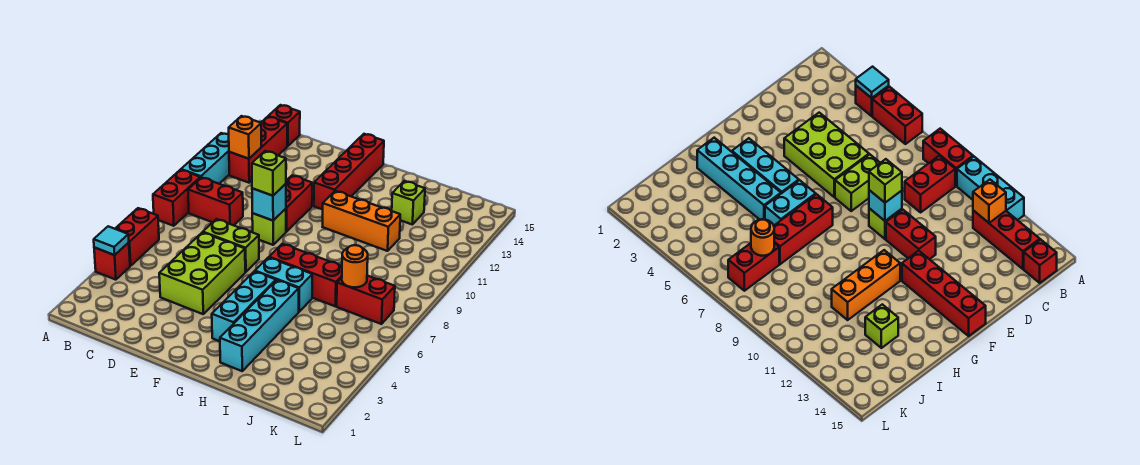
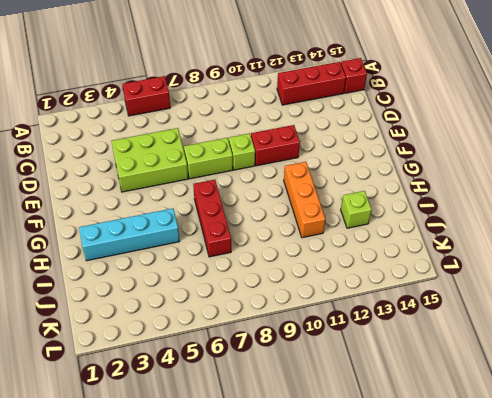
lime 1x2 brick [184,138,233,179] -> lime 1x2 brick turned to [203,219,259,272]
none -> red 1x1 brick [94,242,130,280]
none -> red 1x2 brick [153,170,200,226]
none -> cyan 1x3 brick [181,133,229,184]

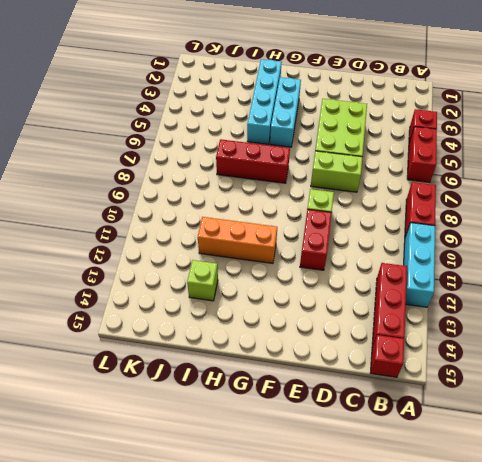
none -> red 1x2 brick [188,177,243,225]
none -> red 1x4 brick [314,134,384,210]
none -> cyan 1x2 brick [255,257,312,312]

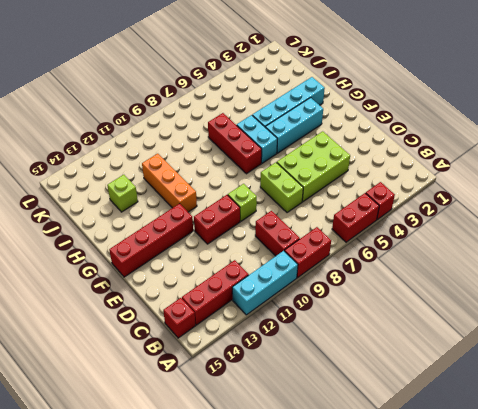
none -> red 1x2 brick [337,276,395,324]
none -> cyan 1x1 tile [94,226,129,255]
none -> orange 1x1 brick [229,116,261,159]

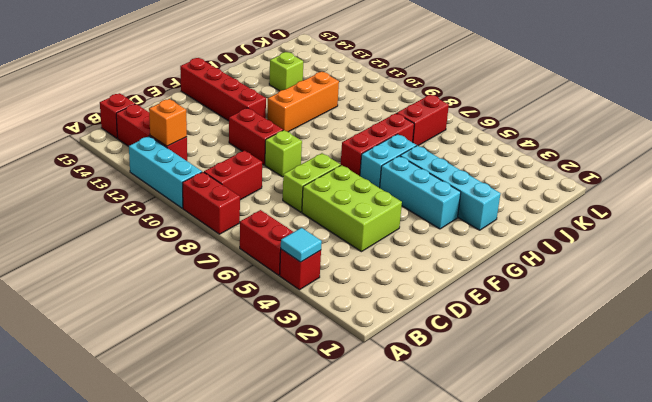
none -> cyan 1x1 brick [252,184,286,221]
none -> orange 1x1 round brick [342,245,368,287]
none -> lime 1x1 brick [252,151,286,196]

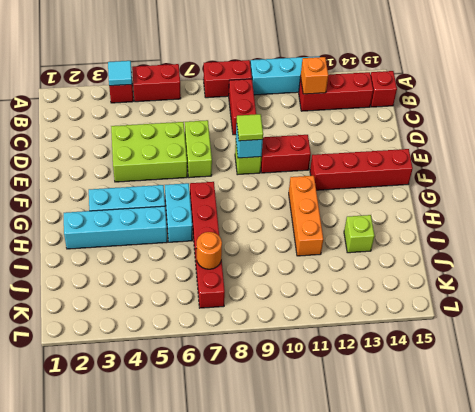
lime 1x1 tile [237,114,263,141] -> lime 1x1 brick [252,151,286,196]

